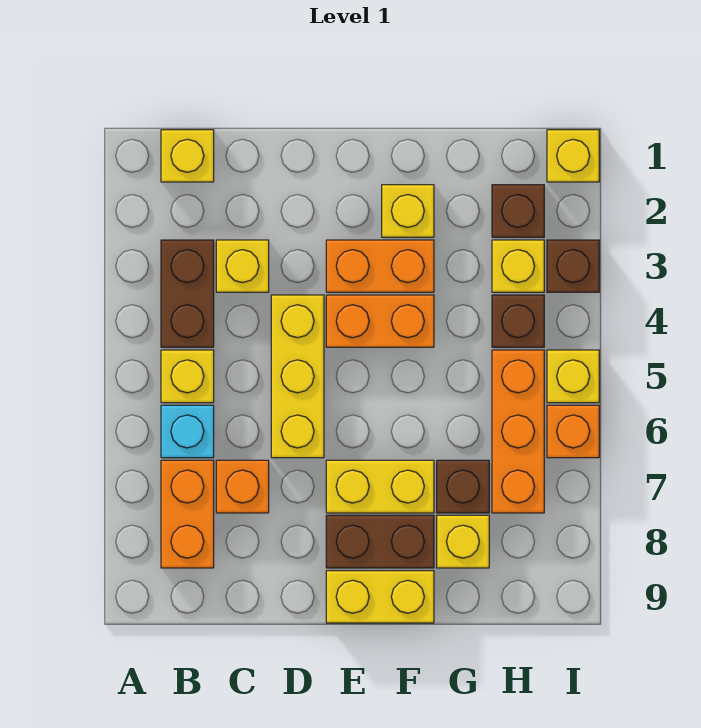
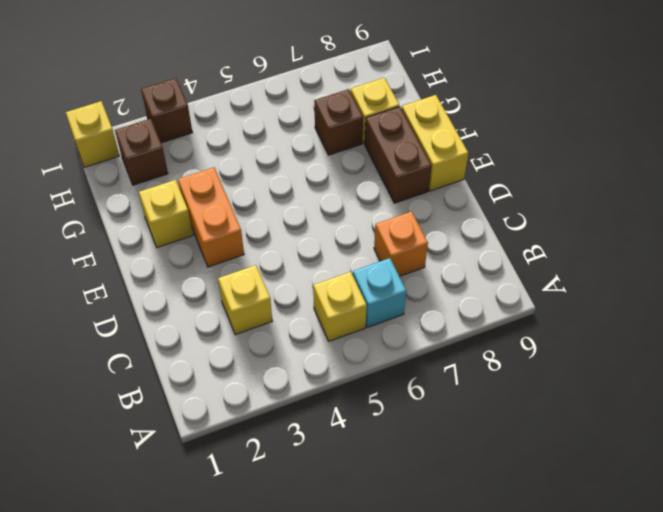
none -> yellow 1x1 brick [161,130,214,182]
none -> brown 1x2 brick [161,240,214,347]
none -> orange 1x2 brick [161,460,214,568]

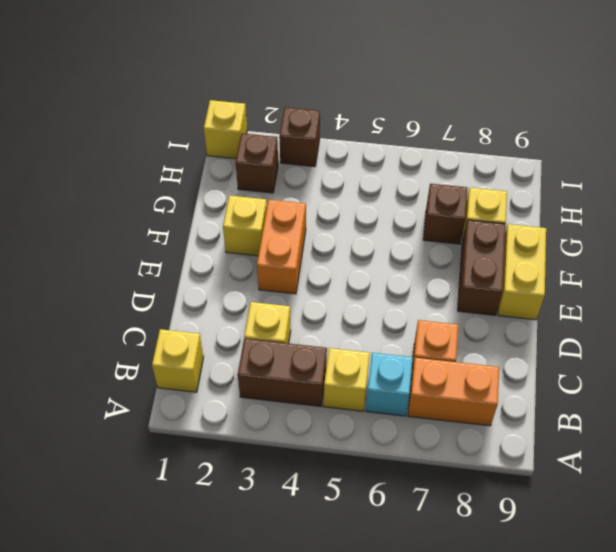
none -> yellow 1x3 brick [271,295,324,458]
none -> orange 1x2 brick [326,295,434,347]
none -> yellow 1x2 brick [326,460,434,513]

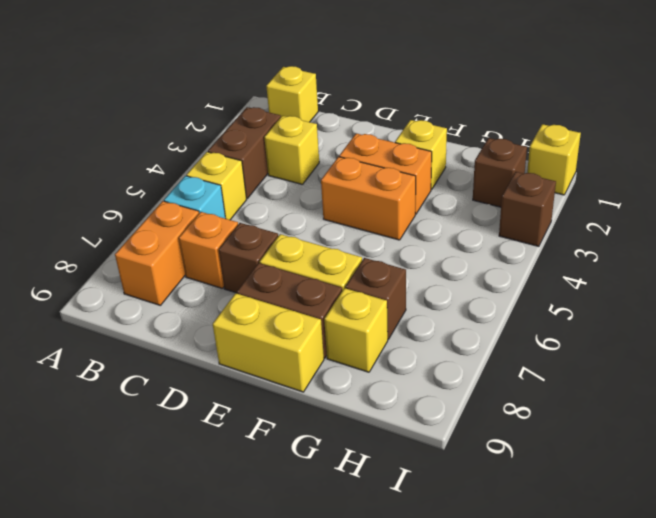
brown 1x1 brick [219,223,278,293] -> brown 1x1 brick moved to [492,295,544,347]
none -> yellow 1x3 brick [271,295,324,458]
none -> yellow 1x1 brick [492,240,544,292]
none -> orange 1x3 brick [492,350,544,513]

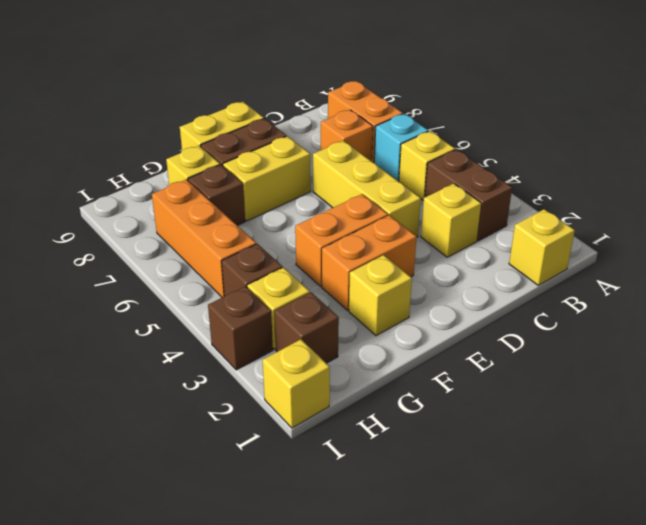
none -> yellow 1x1 brick [547,350,599,403]
none -> orange 1x1 brick [547,405,599,458]

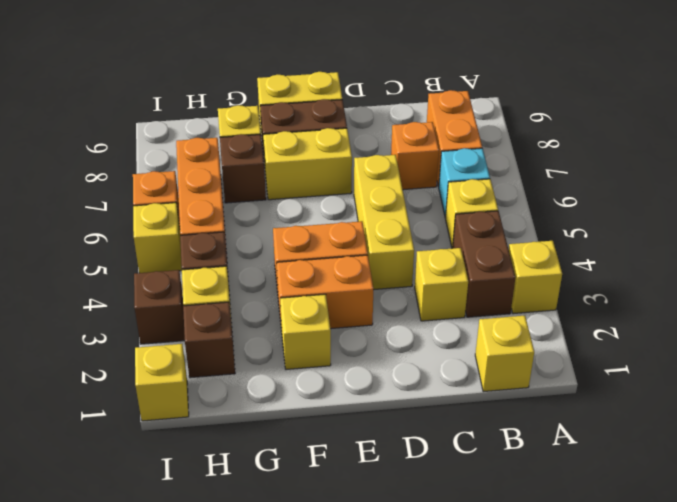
yellow 1x1 brick [509,241,562,314] -> none

